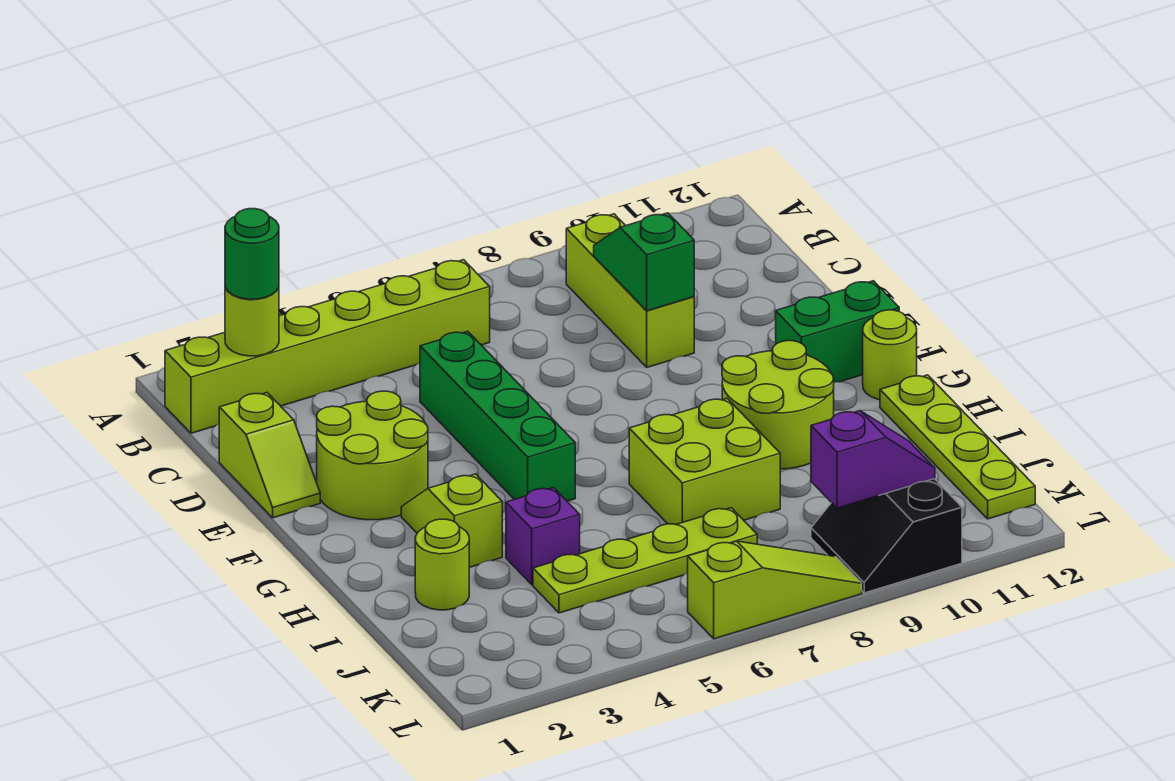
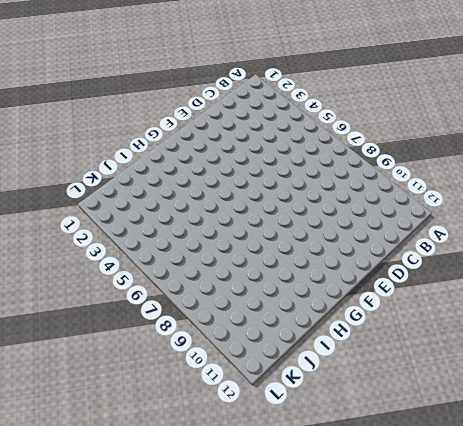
none -> lime 1x6 brick [165,260,490,433]
none -> lime 1x3 brick [566,214,694,367]
none -> lime 1x2 slope [219,393,320,518]

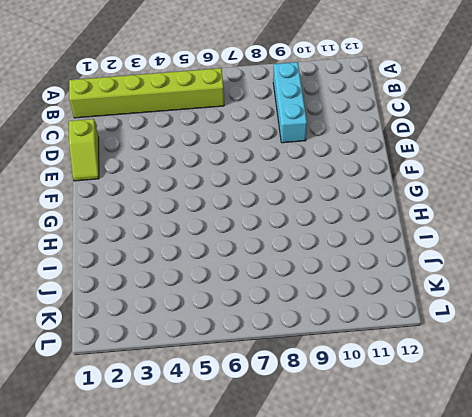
cyan 1x3 brick [273,62,307,143] -> lime 1x3 brick [566,214,694,367]
none -> green 1x4 brick [420,331,575,501]
none -> lime 2x2 round brick [317,391,428,520]
none -> green 1x2 brick [776,281,899,382]

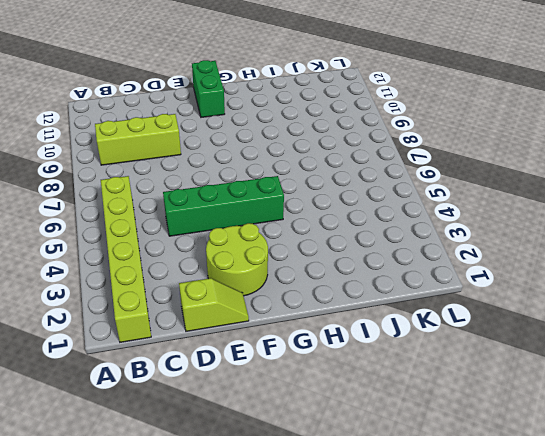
none -> lime 1x2 slope [401,474,502,567]
none -> lime 2x2 round brick [722,341,834,469]
none -> lime 1x1 round brick [863,310,917,400]

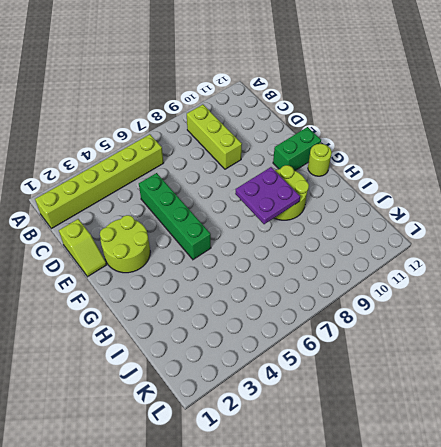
purple 2x2 plate [235,167,300,224] -> none
none -> lime 1x2 slope [401,474,502,567]
none -> lime 2x2 brick [629,398,780,525]
none -> lime 1x4 plate [880,375,1035,519]

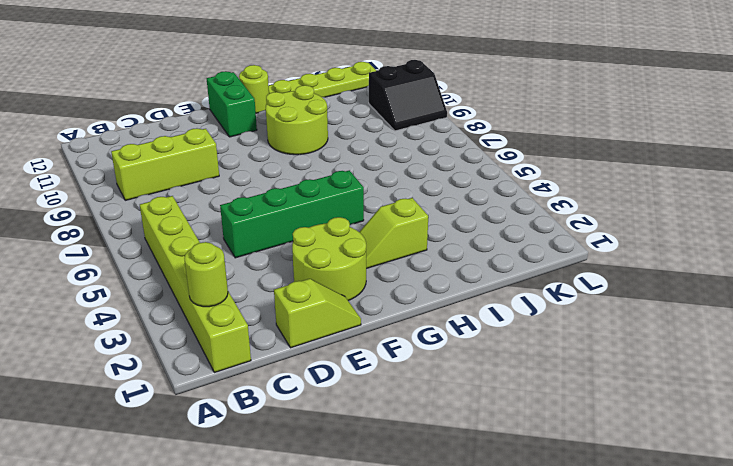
none -> lime 2x2 brick [629,398,780,525]
none -> lime 1x1 round brick [415,519,469,610]
none -> purple 1x1 brick [506,488,580,585]

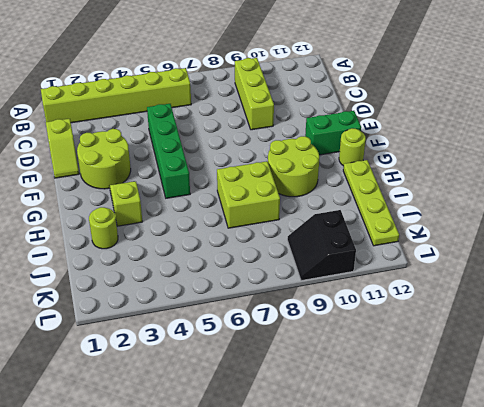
none -> purple 1x1 brick [506,488,580,585]
none -> lime 1x4 plate [533,508,757,613]
none -> lime 1x3 slope [688,541,862,639]

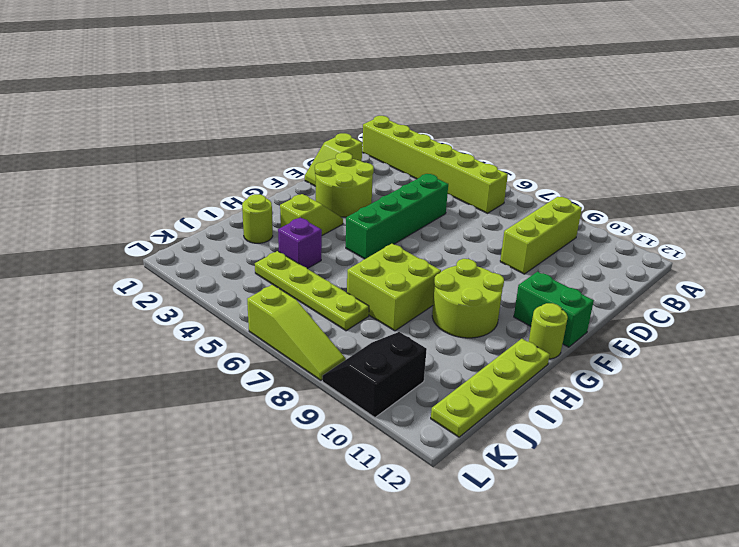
none -> lime 1x1 round brick [225,287,279,356]
none -> green 1x2 slope [594,213,694,311]
none -> purple 1x2 slope [811,411,935,508]

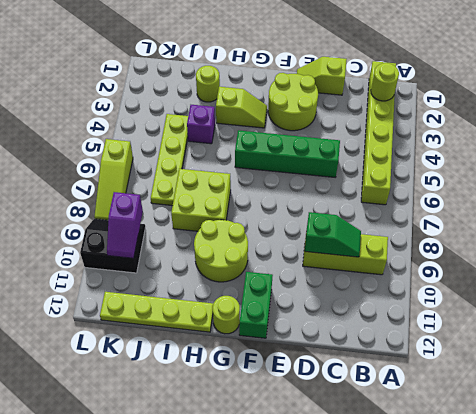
none -> green 1x1 round brick [225,209,279,299]

